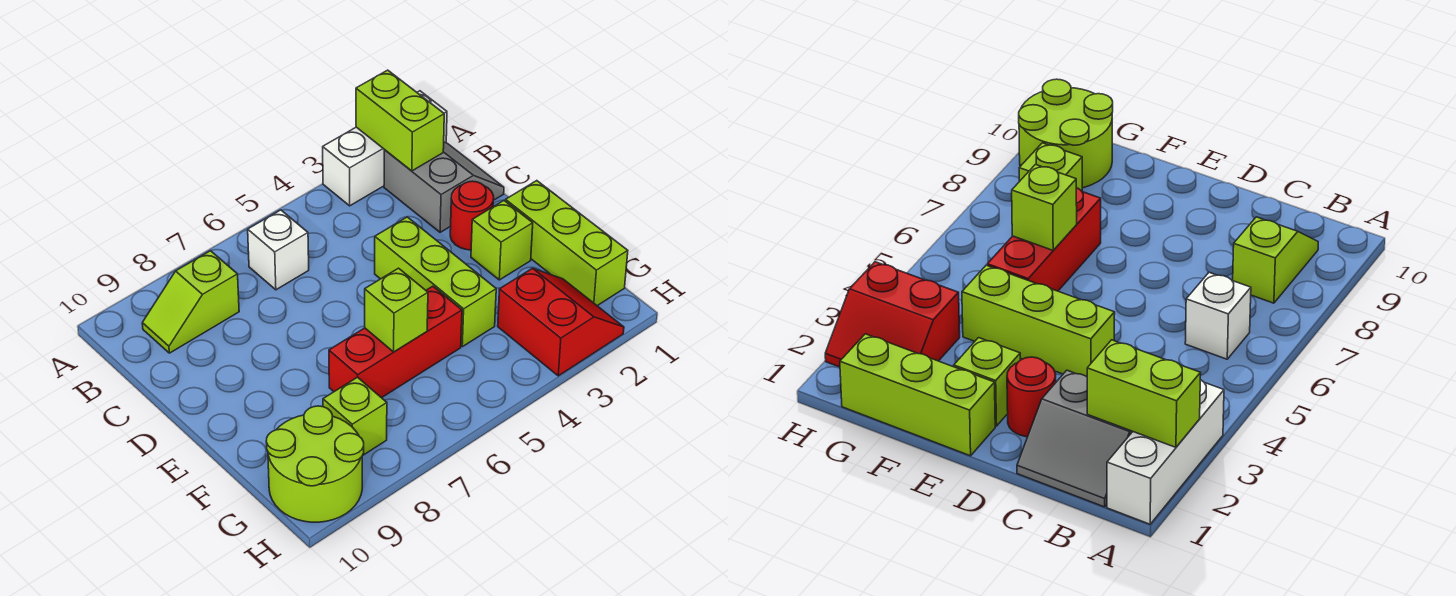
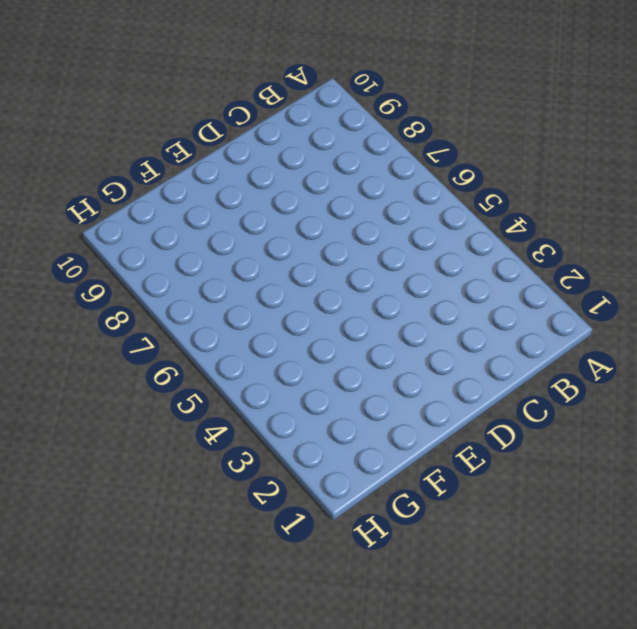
none -> white 1x3 brick [323,91,447,206]
none -> grey 2x2 slope [384,142,504,232]
none -> white 1x1 brick [248,210,309,290]

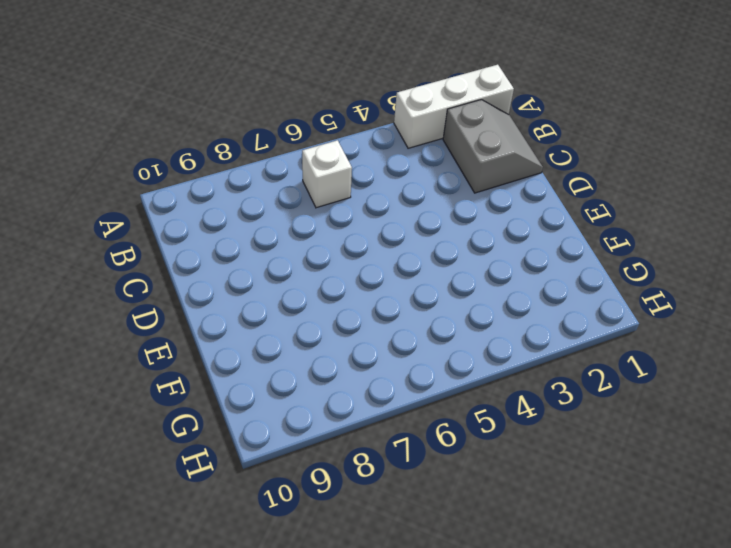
none -> lime 1x2 slope [142,251,239,353]
none -> red 1x1 round brick [450,181,494,250]
none -> lime 1x3 brick [375,217,496,347]

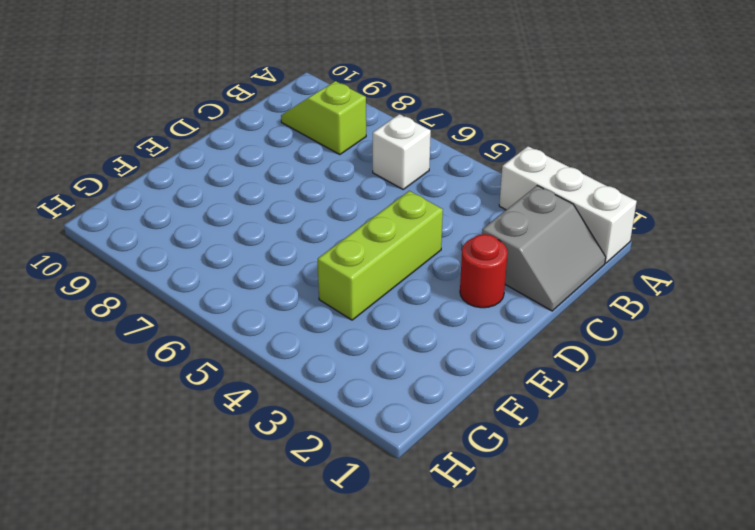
none -> lime 1x3 brick [505,181,628,306]
none -> lime 1x1 brick [471,200,533,280]
none -> red 1x3 brick [329,286,462,398]

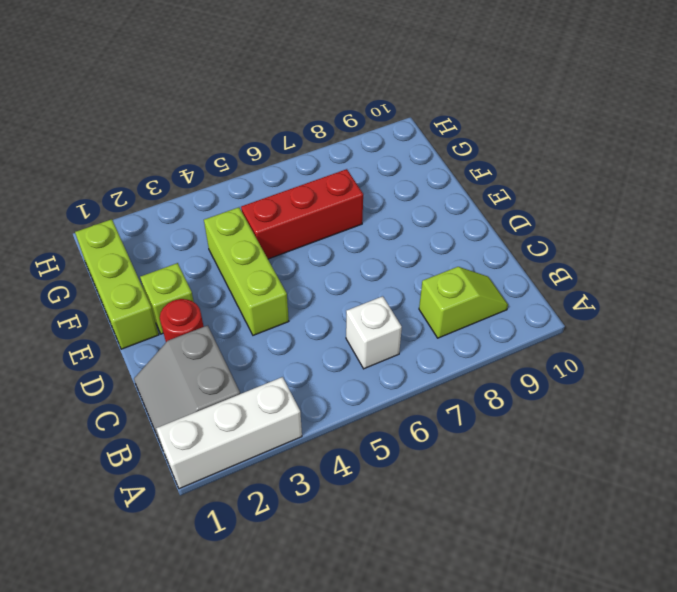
none -> red 2x2 slope [498,268,624,376]
none -> lime 1x1 brick [323,377,387,455]
none -> lime 2x2 round brick [266,406,364,522]

